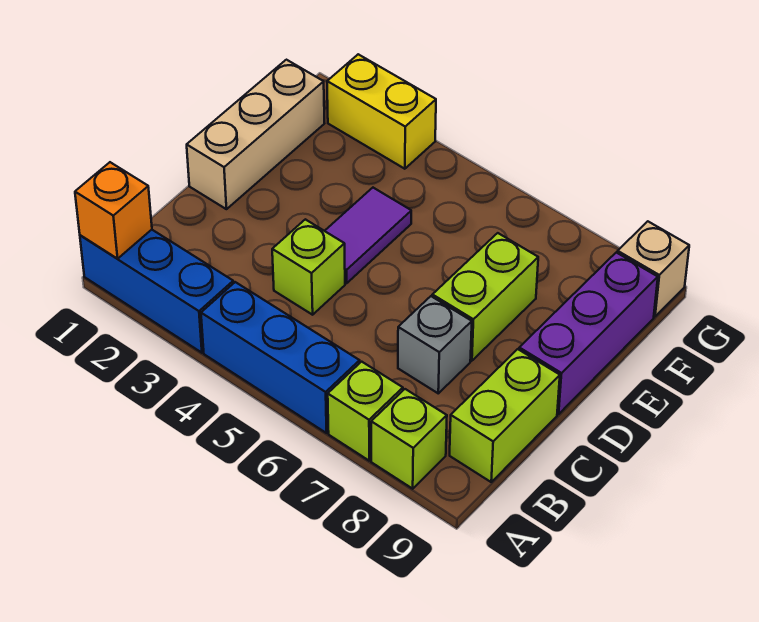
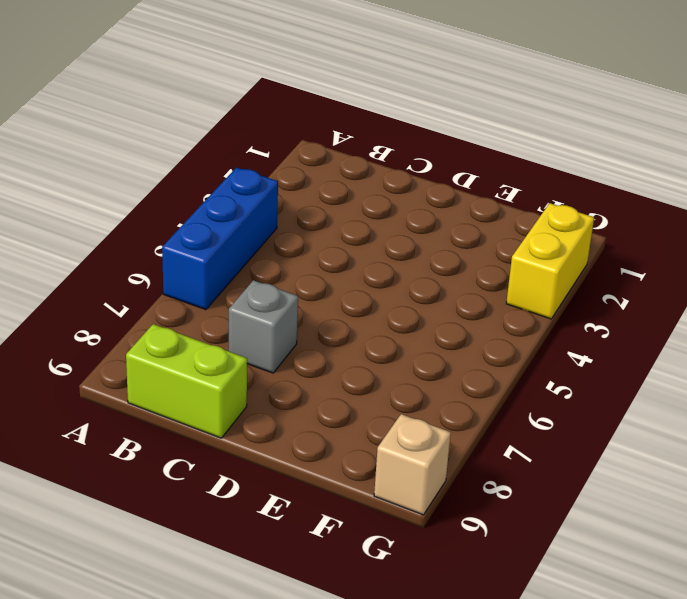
none -> blue 1x3 brick [80,230,233,353]
none -> lime 1x1 brick [328,362,403,461]
none -> lime 1x1 brick [371,389,447,489]

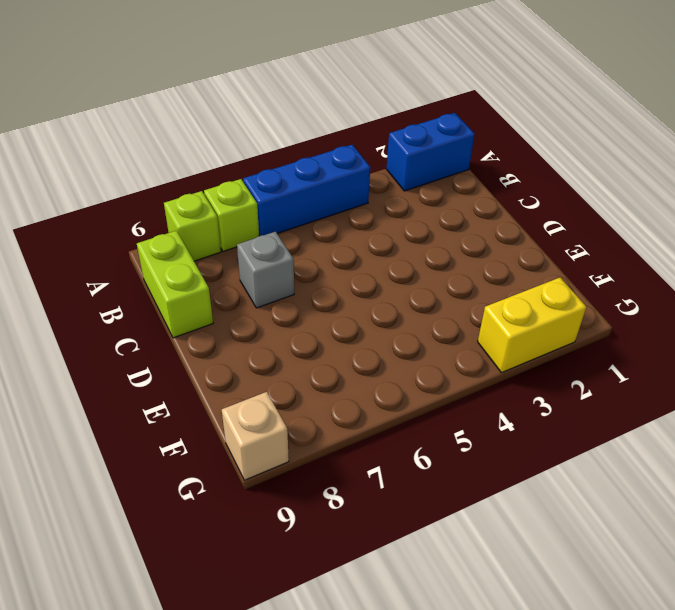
blue 1x2 brick [386,113,475,191] -> blue 1x3 brick [80,230,233,353]
none -> lime 1x1 brick [272,219,345,315]
none -> tan 1x3 brick [187,60,324,209]
none -> purple 1x2 tile [325,188,411,283]

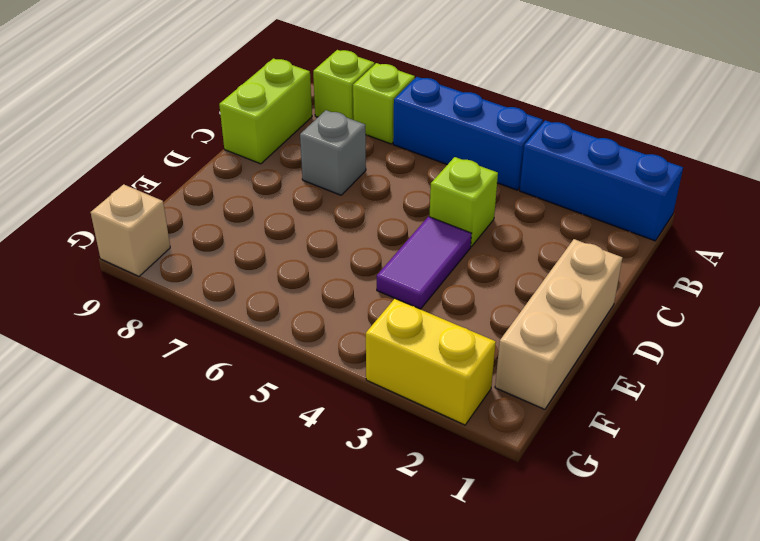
none -> lime 1x2 brick [432,233,538,361]
none -> purple 1x3 brick [519,252,658,414]
none -> orange 1x1 brick [75,162,152,259]

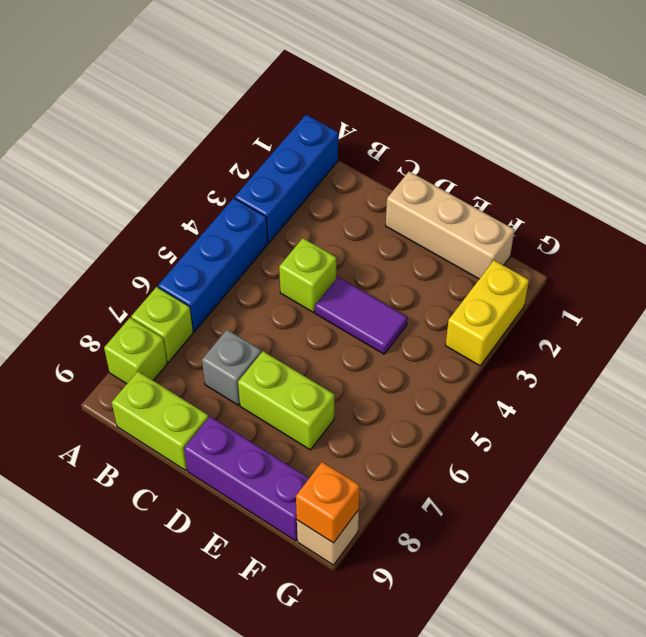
orange 1x1 brick [296,462,360,543] -> orange 1x1 brick moved to [75,162,152,259]

